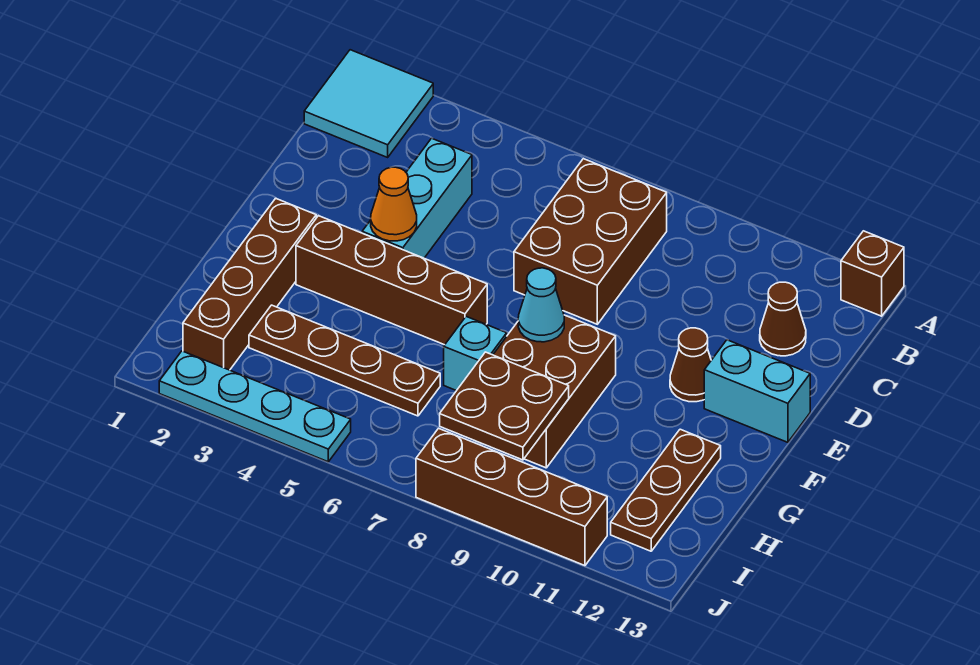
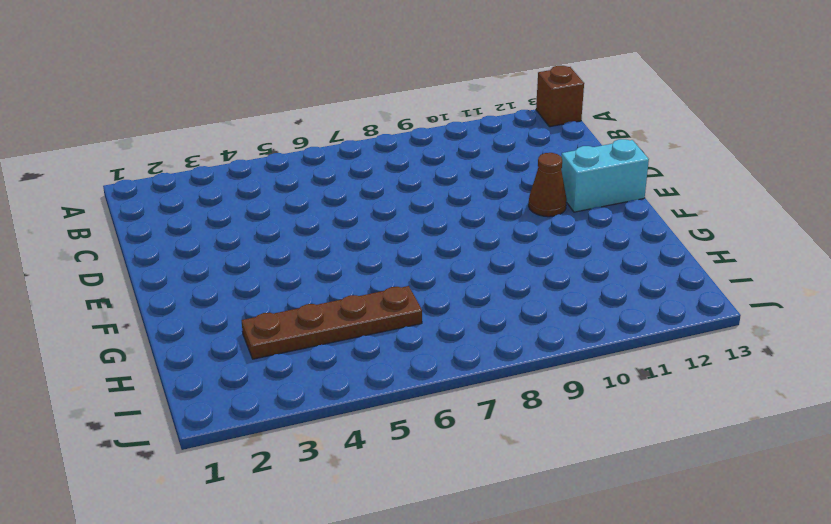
none -> cyan 2x2 tile [304,50,433,157]
none -> brown 2x3 brick [514,159,667,324]
none -> cyan 1x3 brick [362,138,472,258]

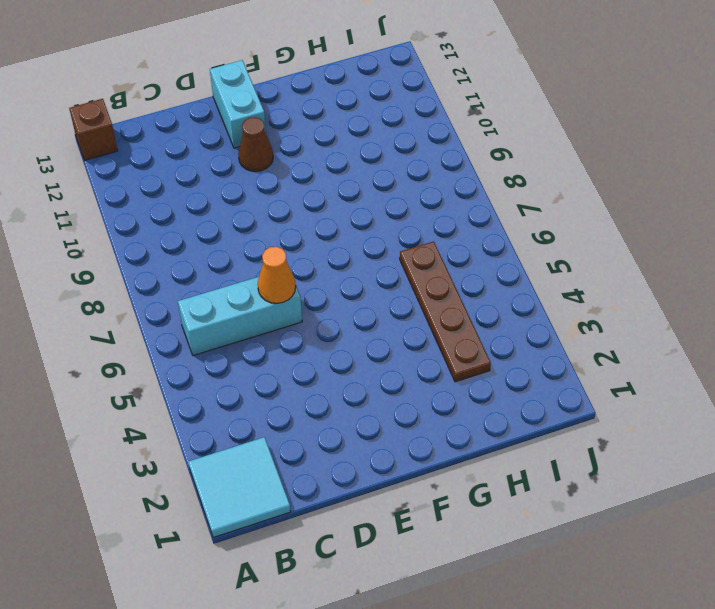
cyan 1x3 brick [178,277,302,355] -> cyan 1x3 brick moved to [362,138,472,258]
orange 1x1 cone [258,247,296,303] -> orange 1x1 cone moved to [371,167,417,241]
none -> brown 2x3 brick [514,159,667,324]
none -> brown 1x1 cone [760,282,806,356]
none -> brown 1x4 brick [183,198,316,370]

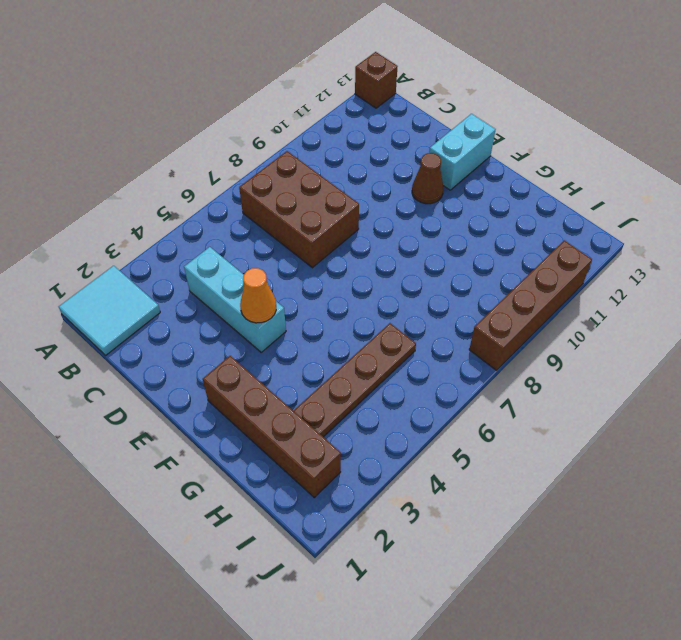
none -> brown 1x1 cone [760,282,806,356]
none -> brown 1x4 brick [296,216,487,345]
none -> brown 2x3 brick [493,315,616,468]

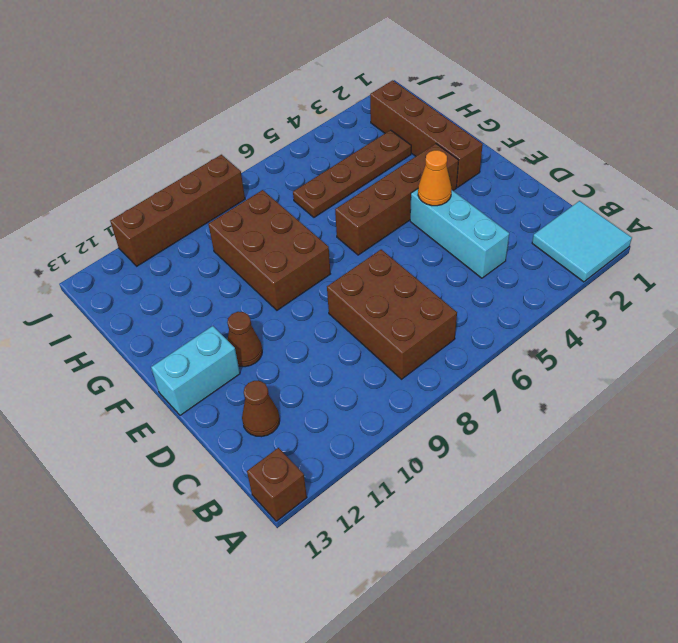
none -> cyan 1x1 brick [444,317,507,391]
none -> brown 1x3 plate [611,429,721,551]
none -> cyan 1x4 plate [159,351,351,462]

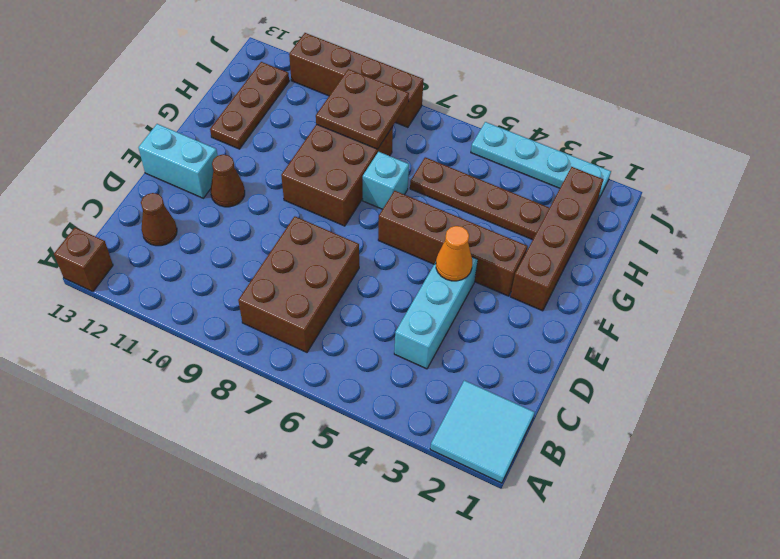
none -> cyan 1x1 cone [518,268,564,342]

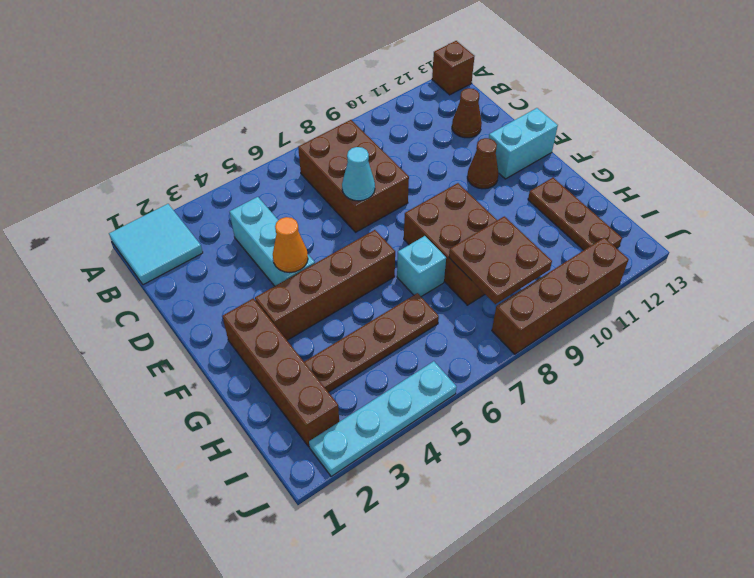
cyan 1x1 cone [342,147,375,201] -> cyan 1x1 cone moved to [518,268,564,342]

